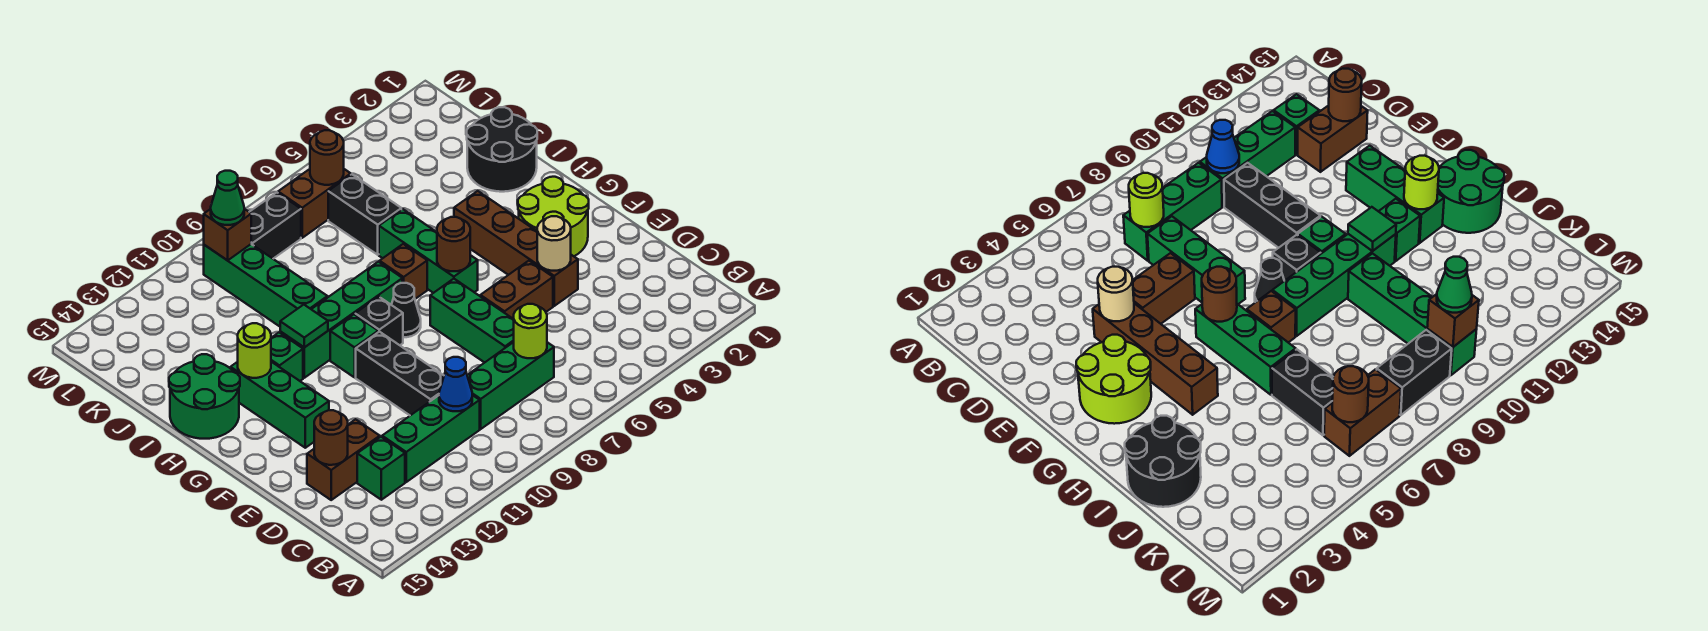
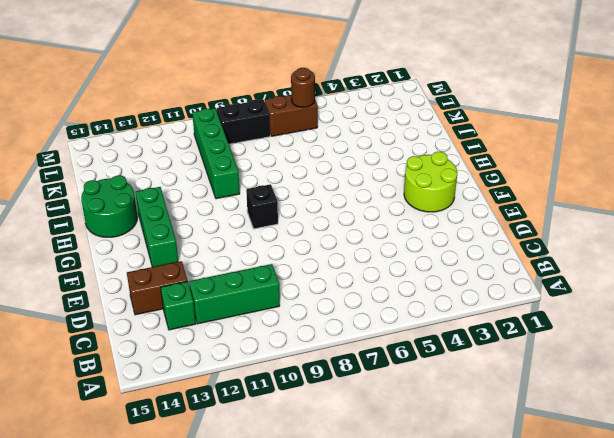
none -> green 1x3 brick [467,342,554,429]
none -> green 1x3 brick [430,279,514,363]
none -> black 1x3 brick [356,332,444,415]
none -> brown 1x4 brick [454,191,578,306]

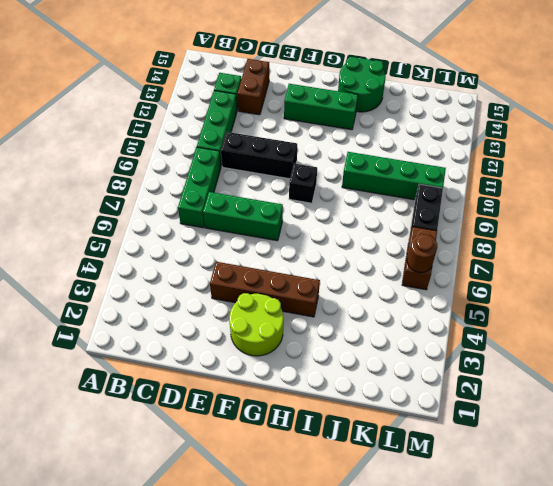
none -> brown 1x2 brick [480,261,553,319]
none -> green 1x3 brick [379,209,478,293]
none -> black 1x1 cone [392,283,421,337]
none -> green 1x1 brick [330,314,378,377]

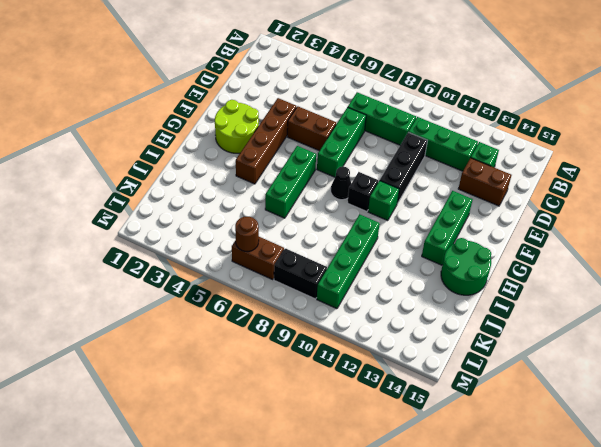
none -> brown 1x1 brick [380,244,427,299]
none -> green 1x4 brick [280,262,402,378]
none -> green 1x1 brick [271,333,303,381]
none -> black 2x2 round brick [467,107,537,192]

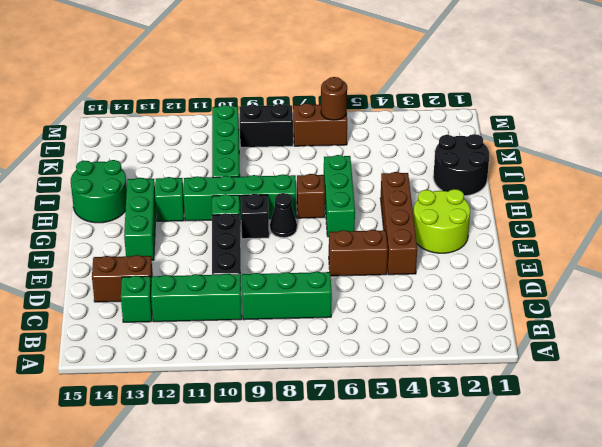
none -> green 1x3 brick [430,279,514,363]
none -> black 1x2 brick [328,175,401,255]
none -> lime 1x1 round brick [514,304,547,358]
none -> blue 1x1 cone [439,357,472,411]

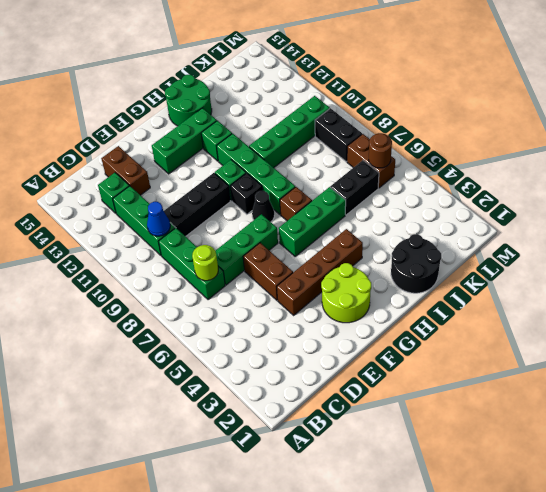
none -> brown 1x1 round brick [314,410,348,465]
none -> tan 1x1 round brick [537,216,571,271]
none -> brown 1x1 round brick [437,217,470,271]
none -> green 1x1 tile [280,305,328,347]

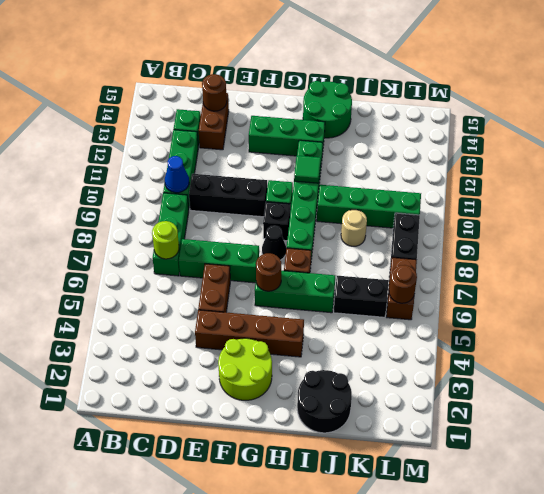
tan 1x1 round brick [341,210,367,246] -> tan 1x1 round brick moved to [537,216,571,271]
none -> lime 1x1 round brick [238,323,271,378]
none -> brown 1x1 brick [204,209,251,260]
none -> green 1x1 cone [211,171,244,225]

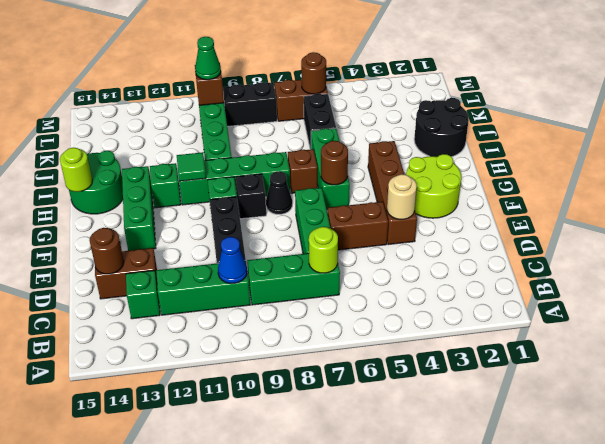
lime 1x1 round brick [60,148,92,192] -> lime 1x1 round brick moved to [238,323,271,378]

